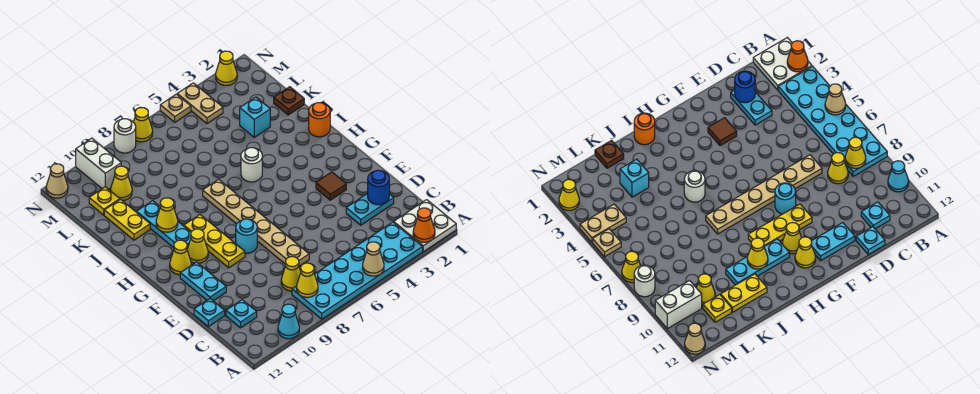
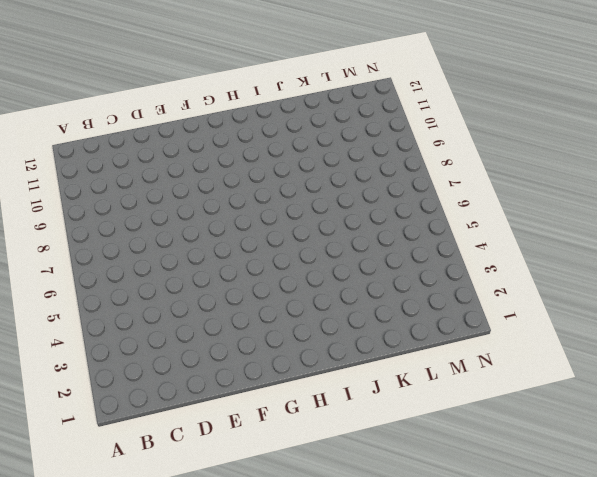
none -> white 2x2 plate [394,200,456,251]
none -> cyan 2x6 plate [292,222,423,319]
none -> cyan 1x1 cone [278,304,299,339]
none -> yellow 1x1 cone [281,257,301,291]

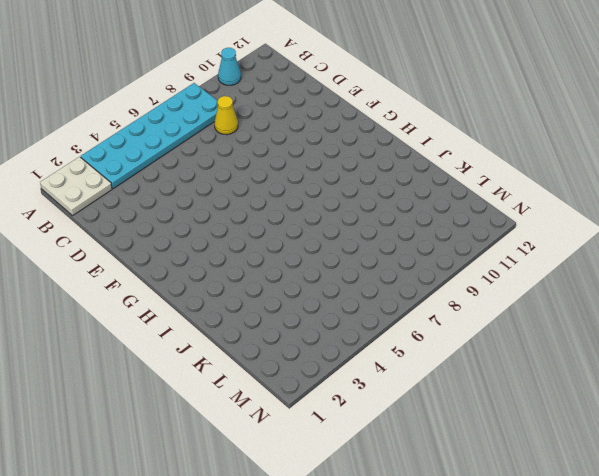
none -> cyan 1x1 plate [226,300,257,328]
none -> cyan 1x2 plate [346,194,394,225]
none -> tan 1x6 plate [203,179,309,266]
none -> cyan 1x1 plate [194,299,225,327]

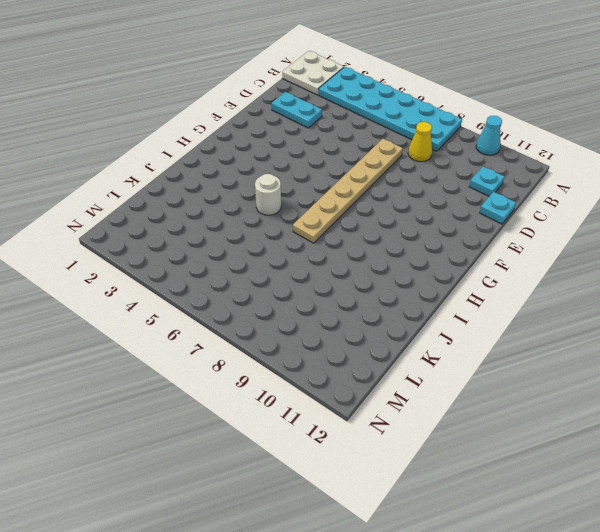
none -> cyan 1x2 plate [180,262,226,301]
none -> brown 1x1 tile [316,172,346,200]
none -> cyan 1x1 round brick [236,219,257,253]
none -> yellow 1x3 plate [184,215,245,268]

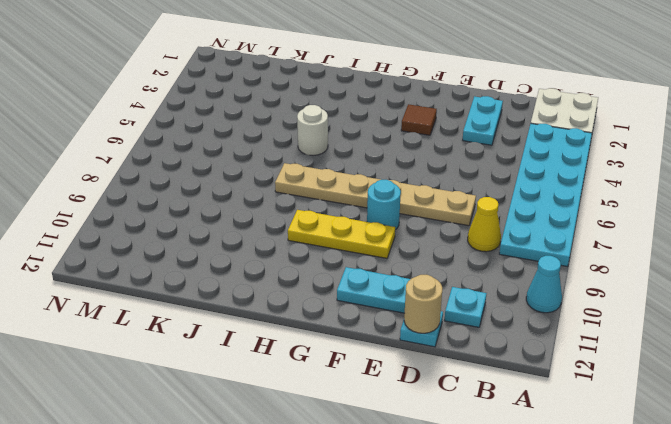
tan 1x1 round brick [404,275,442,333] -> none
none -> yellow 1x1 cone [187,229,208,263]
none -> yellow 1x1 cone [170,240,191,275]
none -> cyan 1x3 plate [137,201,191,249]
none -> orange 1x1 round brick [309,103,330,137]

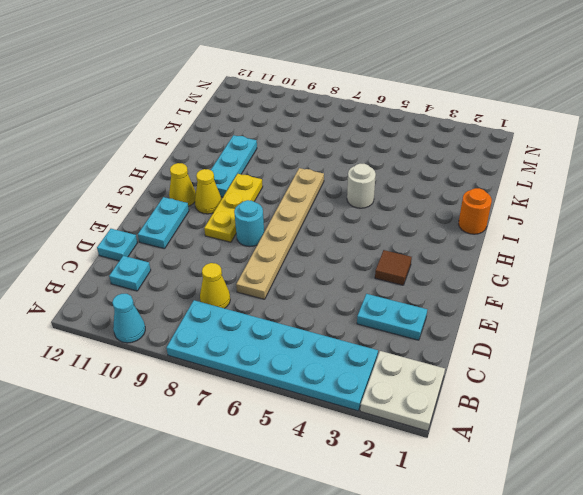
none -> yellow 1x2 plate [104,199,150,240]
none -> brown 1x1 plate [274,87,304,115]
none -> cyan 1x1 brick [240,97,270,137]
none -> yellow 1x1 cone [111,166,132,201]

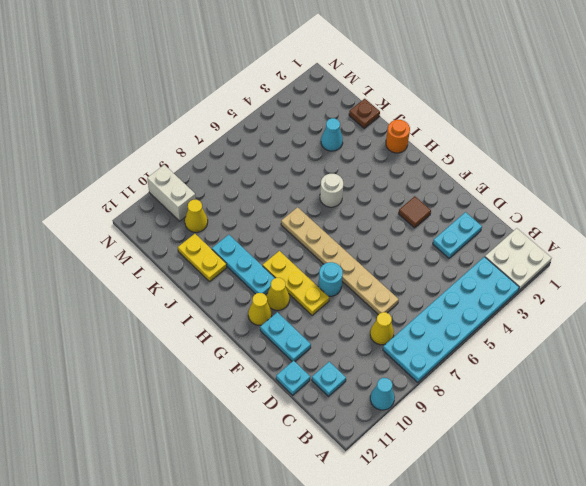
cyan 1x1 cone [321,118,343,151] -> cyan 1x1 brick [240,97,270,137]
none -> yellow 1x1 plate [89,187,120,215]
none -> tan 1x2 plate [177,83,223,124]
none -> yellow 1x1 cone [216,51,237,85]
none -> tan 1x1 plate [160,94,191,122]

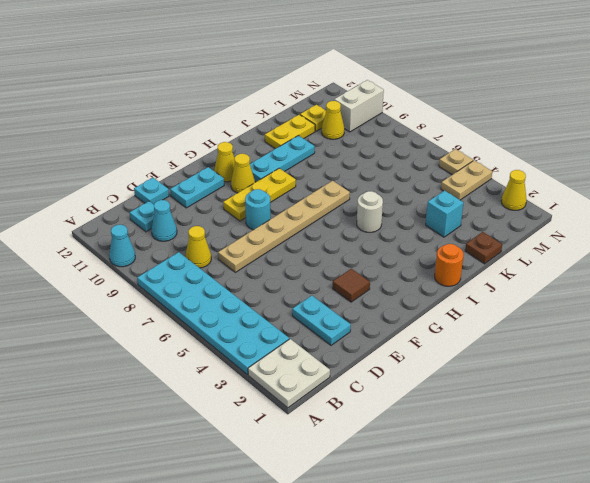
cyan 1x1 cone [152,200,177,241] -> none
none -> yellow 1x1 cone [134,108,153,142]
none -> white 1x1 round brick [114,119,136,153]
none -> tan 1x1 cone [46,164,68,198]
none -> orange 1x1 cone [413,208,435,242]

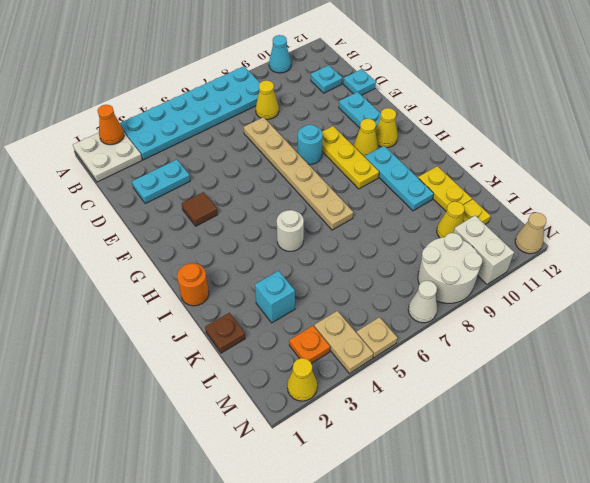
orange 1x1 plate [289,326,330,364] -> none
white 2x2 round brick [418,233,482,303] -> white 1x1 round brick [114,119,136,153]
white 1x1 cone [408,281,437,323] -> yellow 1x1 cone [134,108,153,142]
none -> tan 1x1 cone [363,242,384,276]
none -> yellow 1x1 cone [297,263,318,297]
none -> blue 1x1 round brick [368,170,389,205]
none -> yellow 1x1 cone [156,198,178,232]

